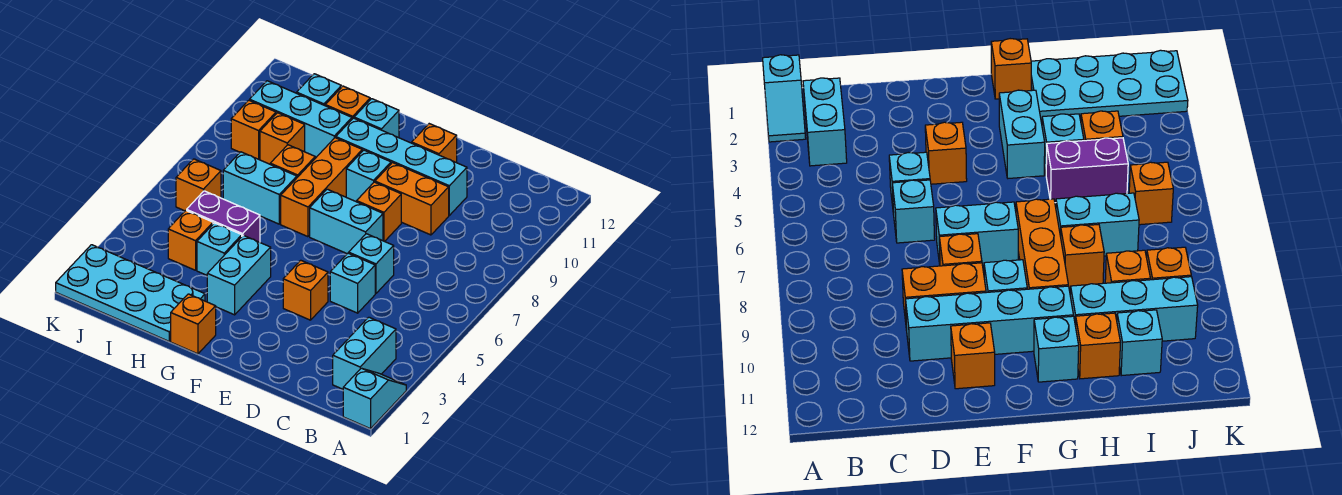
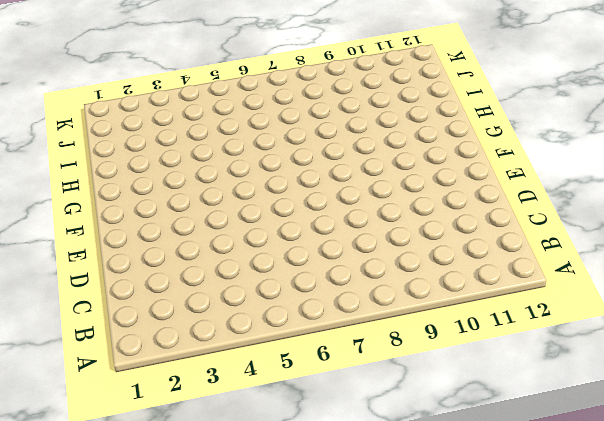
none -> cyan 1x2 slope [343,368,406,429]
none -> cyan 1x2 brick [333,317,396,389]
none -> cyan 1x1 brick [330,253,375,313]

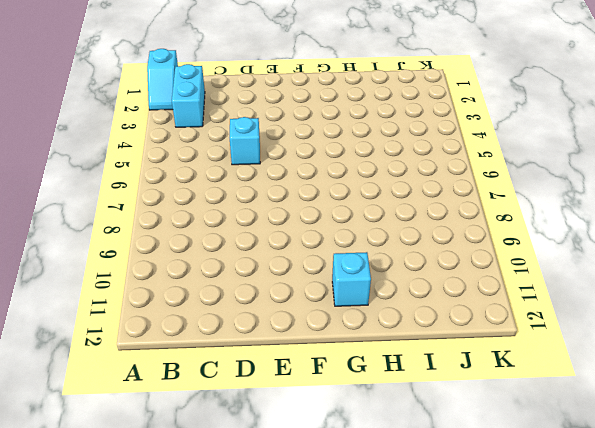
none -> cyan 1x1 brick [349,234,394,294]
none -> orange 1x2 brick [375,163,449,235]
none -> cyan 1x4 brick [336,118,467,215]

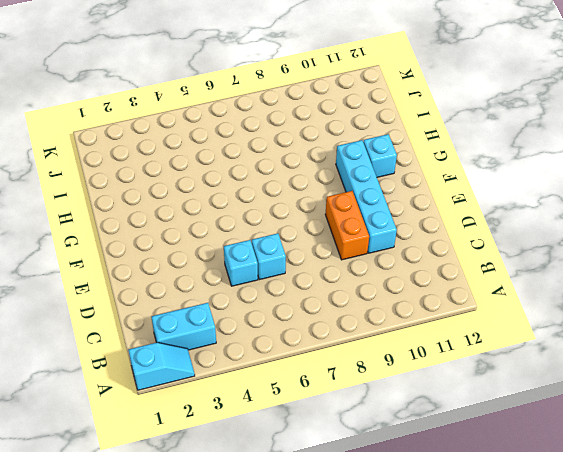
none -> orange 1x1 brick [283,260,328,320]
none -> cyan 1x2 brick [310,189,383,253]
none -> orange 1x1 brick [357,182,401,242]

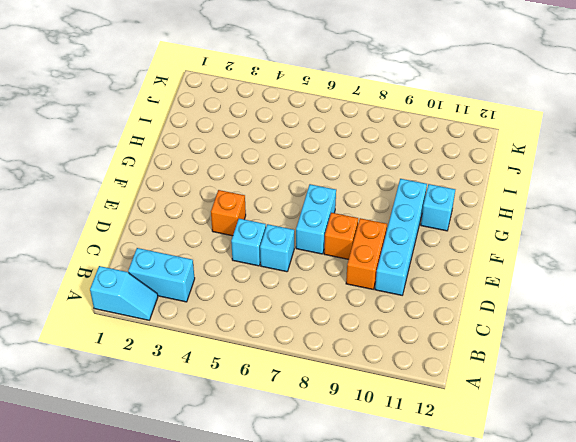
none -> orange 1x1 brick [412,124,457,163]
none -> cyan 1x1 brick [346,150,391,202]
none -> orange 1x1 brick [171,294,216,354]

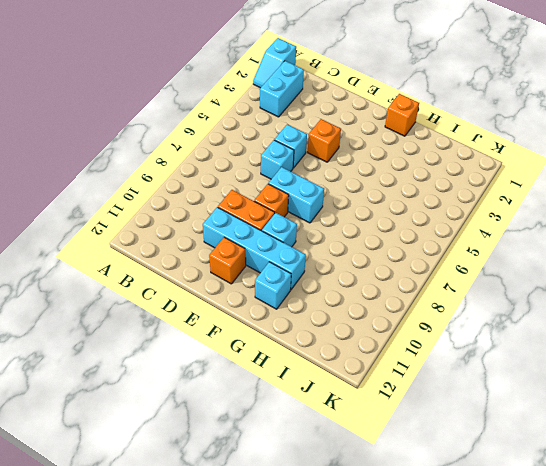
none -> cyan 1x2 brick [207,235,271,315]
none -> orange 1x3 brick [281,138,362,237]
none -> cyan 2x4 plate [56,245,205,341]

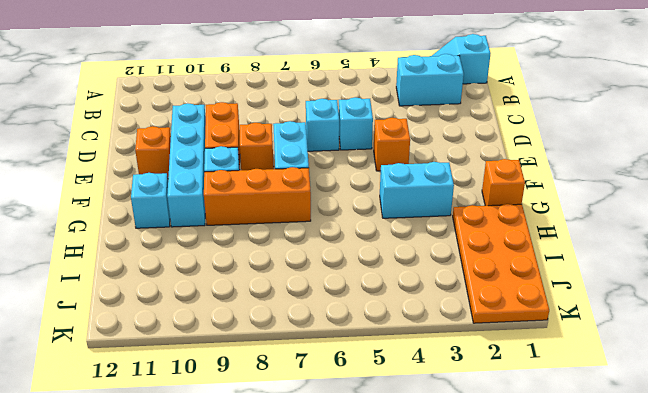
orange 2x4 plate [453,204,549,323] -> cyan 2x4 plate [56,245,205,341]
none -> cyan 1x1 brick [197,223,242,275]
none -> purple 1x2 brick [187,191,260,242]
none -> cyan 1x2 brick [223,152,297,224]

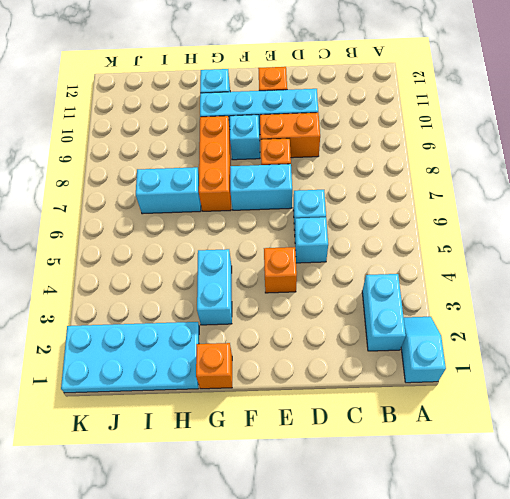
none -> cyan 1x1 brick [197,223,242,275]
none -> purple 1x2 brick [187,191,260,242]
none -> orange 1x1 brick [270,145,315,177]

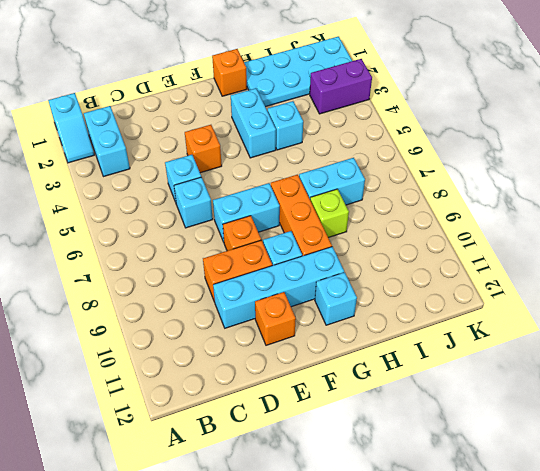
lime 1x1 brick [310,189,349,238] -> orange 1x1 brick [270,145,315,177]
purple 1x2 brick [310,59,372,114] -> purple 1x2 brick moved to [187,191,260,242]
none -> cyan 1x3 brick [250,81,352,158]
none -> orange 1x1 brick [325,86,370,119]
none -> orange 1x1 brick [168,210,213,270]

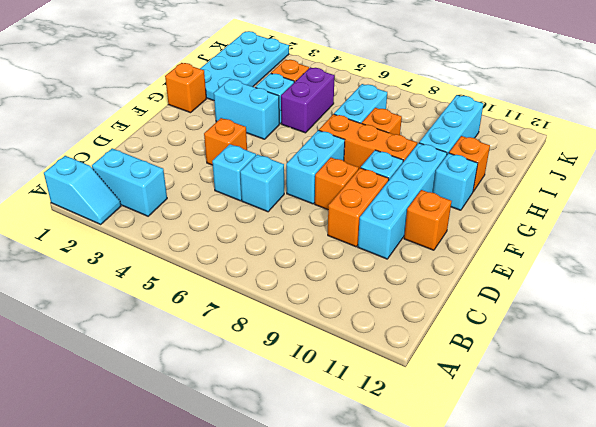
none -> orange 1x1 brick [260,113,305,164]
none -> cyan 1x1 brick [297,74,341,106]
none -> orange 1x1 brick [176,159,221,211]

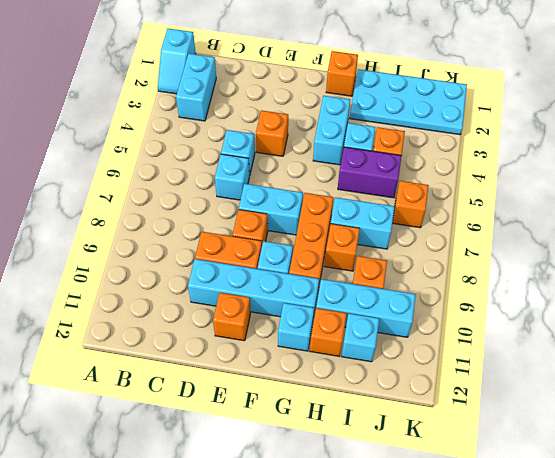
none -> orange 1x1 brick [231,100,276,159]

